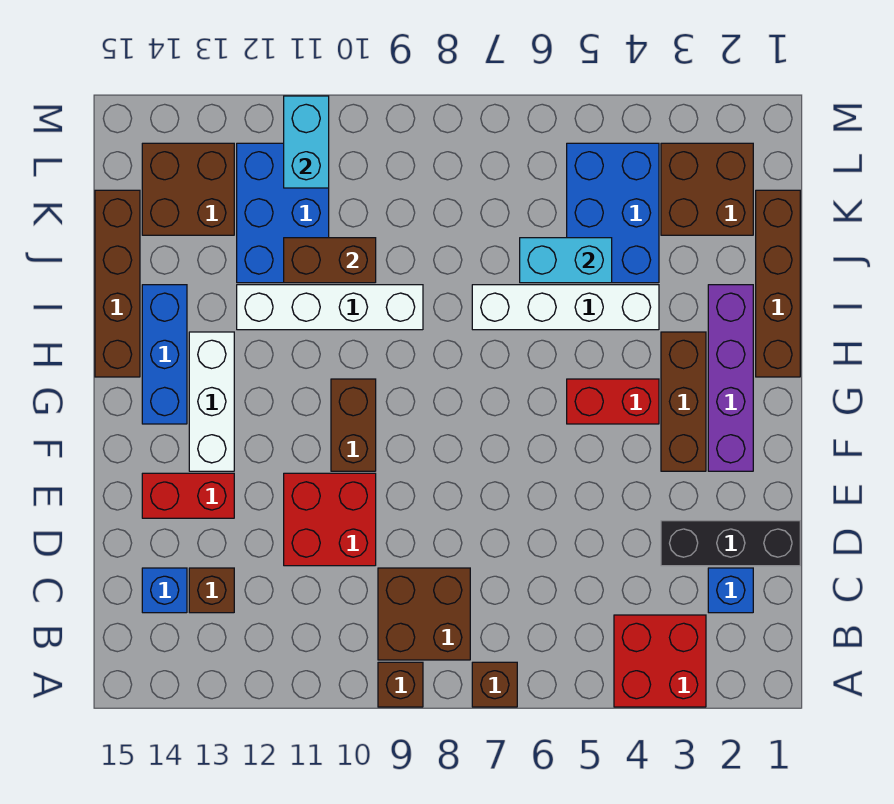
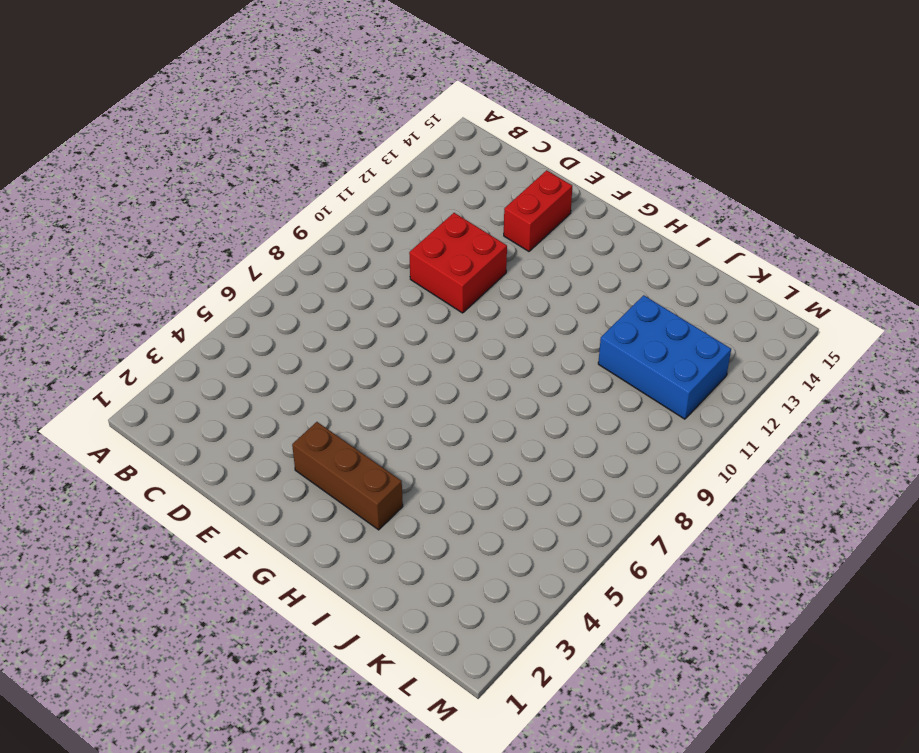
none -> red 2x2 brick [614,615,706,707]
none -> brown 1x1 brick [472,662,517,707]
none -> brown 1x1 brick [378,662,423,707]

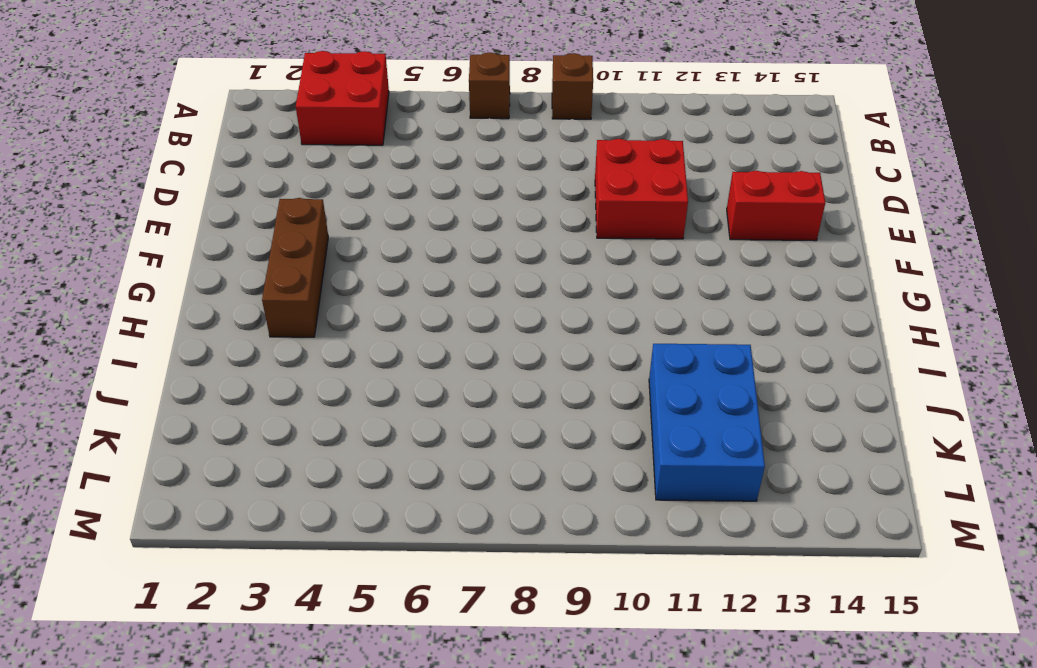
none -> brown 2x2 brick [378,568,470,660]
none -> blue 1x1 brick [708,568,753,613]
none -> brown 1x1 brick [189,568,234,613]

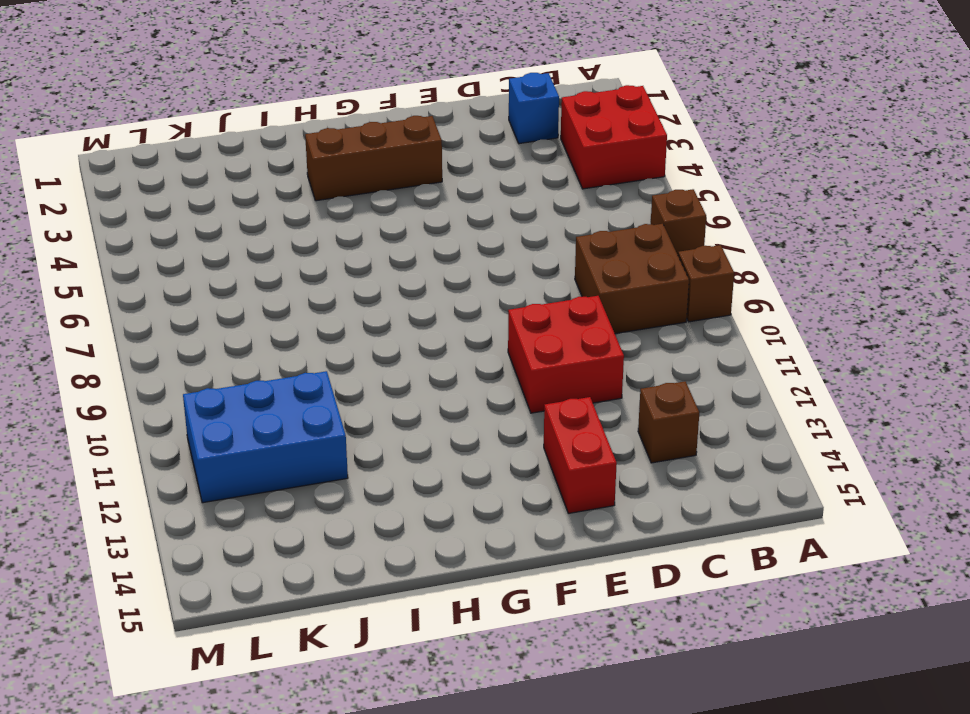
none -> blue 1x1 brick [142,568,187,613]
none -> black 1x3 brick [661,521,800,566]
none -> purple 1x4 brick [708,285,753,471]

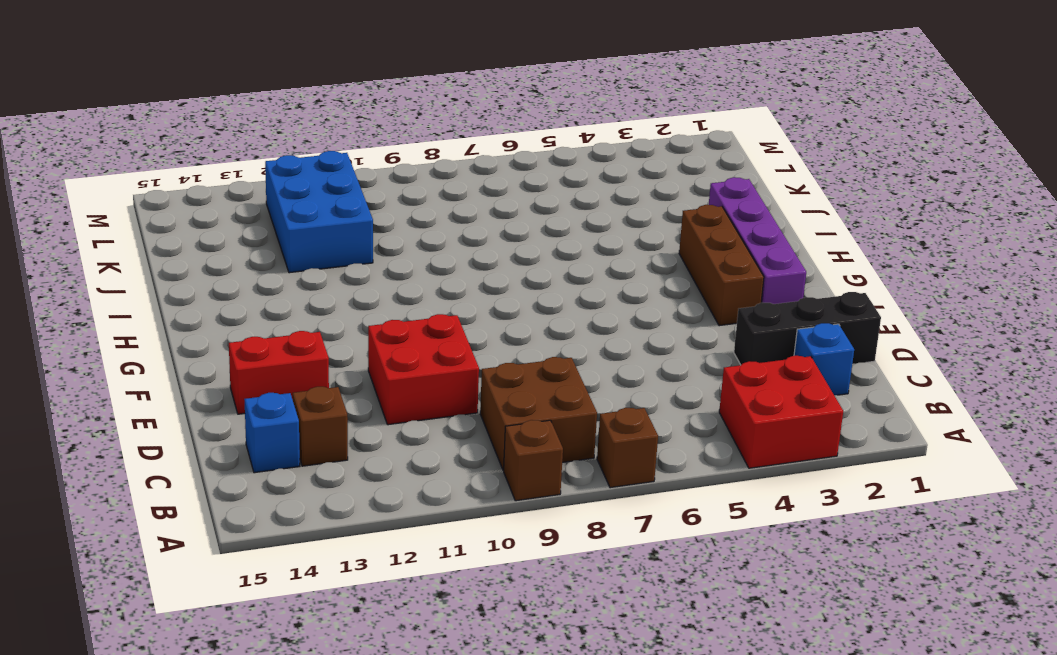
none -> brown 1x2 brick [331,379,376,471]
none -> white 1x3 brick [189,332,234,471]
none -> red 1x2 brick [567,379,659,424]

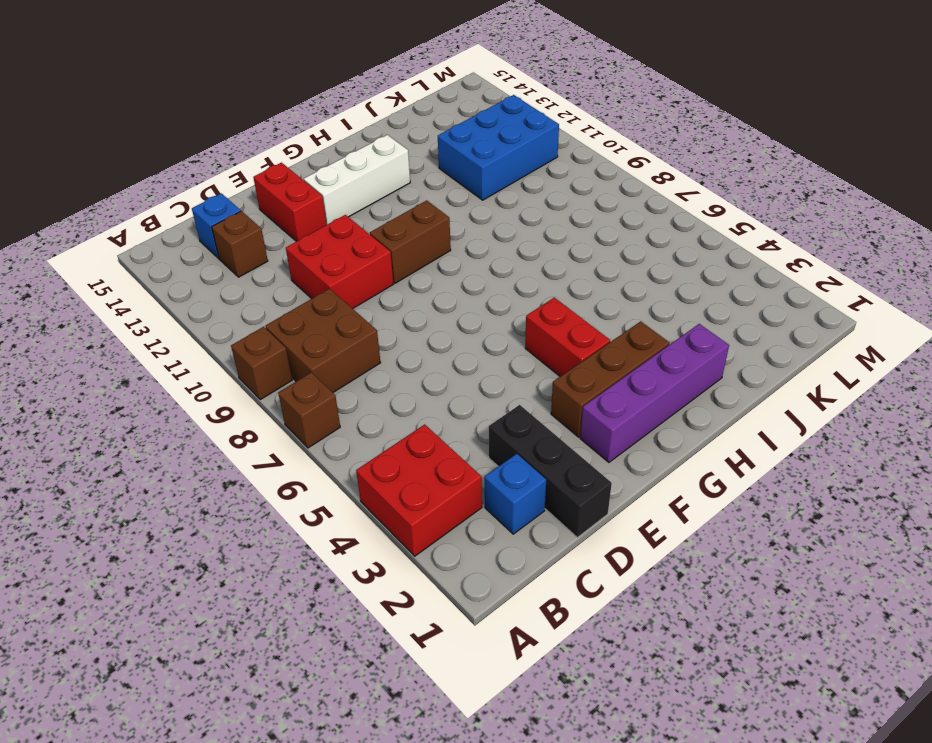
none -> blue 1x3 brick [142,285,187,424]
none -> brown 1x4 brick [756,190,800,377]
none -> brown 1x4 brick [95,190,140,377]

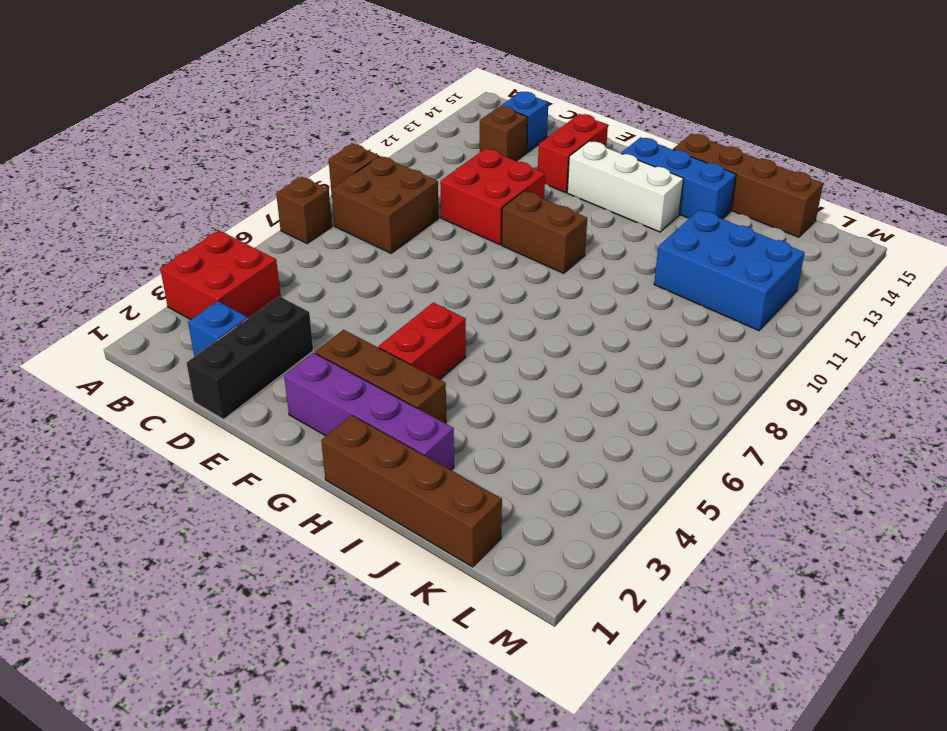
none -> white 1x4 brick [472,285,659,330]
none -> white 1x4 brick [237,285,423,330]
none -> blue 2x3 brick [567,143,659,283]

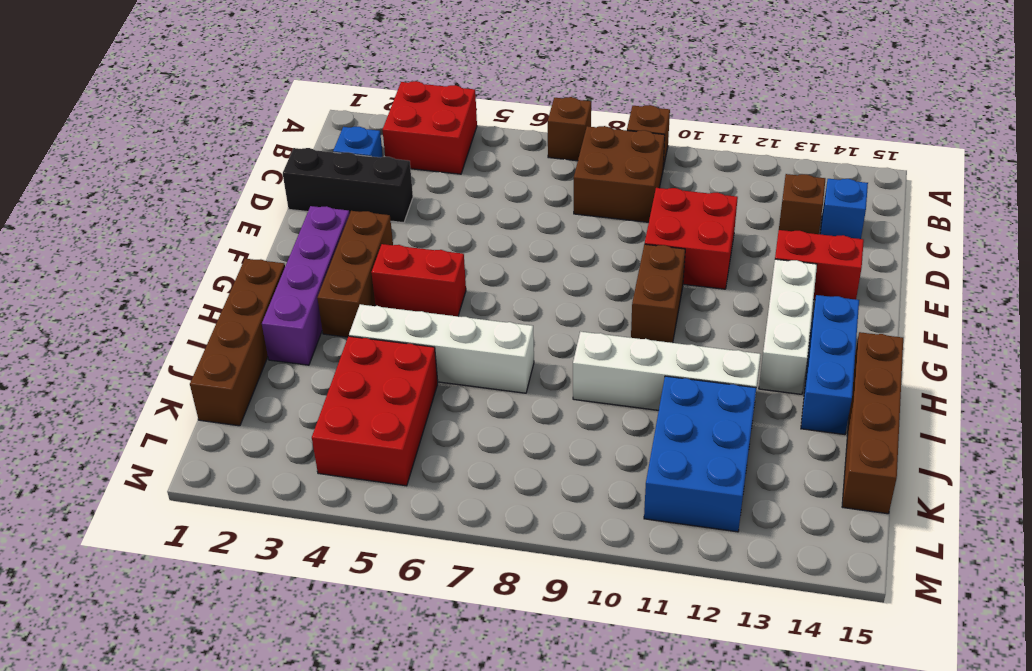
red 2x3 brick [312,336,438,486] -> blue 2x3 brick [567,143,659,283]
none -> brown 2x2 brick [661,143,753,235]
none -> brown 2x2 brick [142,143,234,235]
none -> cyan 1x2 brick [520,238,612,283]

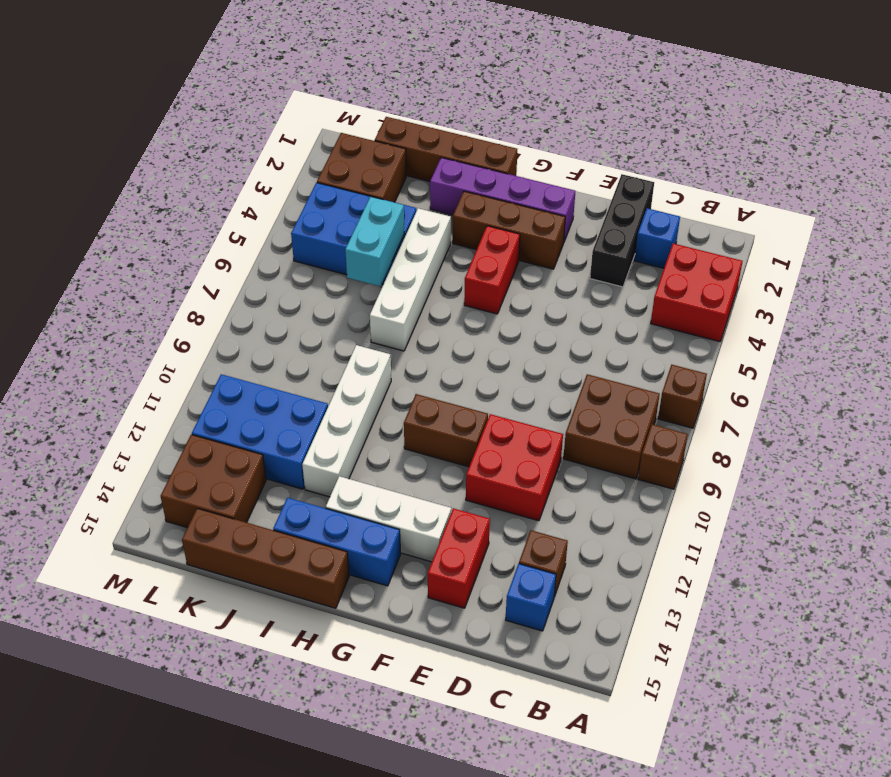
none -> brown 1x2 brick [284,238,376,283]
none -> cyan 1x2 brick [284,96,329,188]

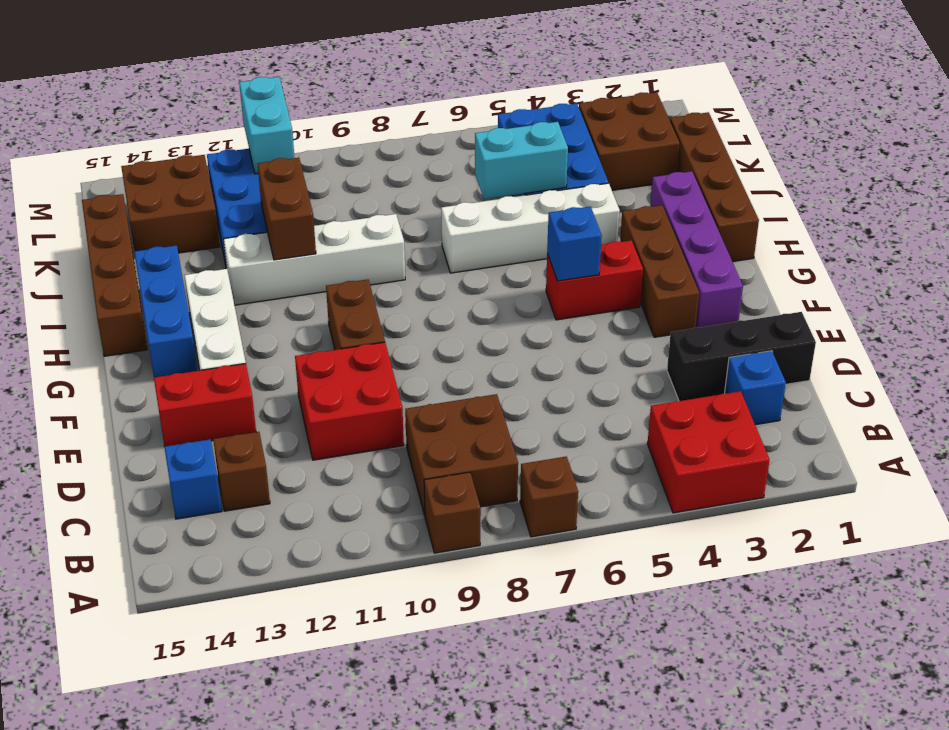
blue 1x1 brick [547,206,602,281] -> none
brown 1x2 brick [258,158,316,260] -> brown 1x2 brick turned to [284,238,376,283]

